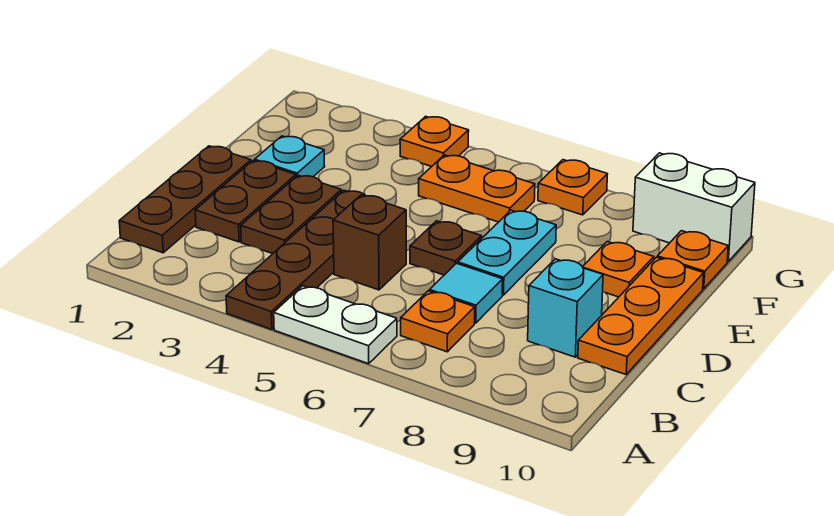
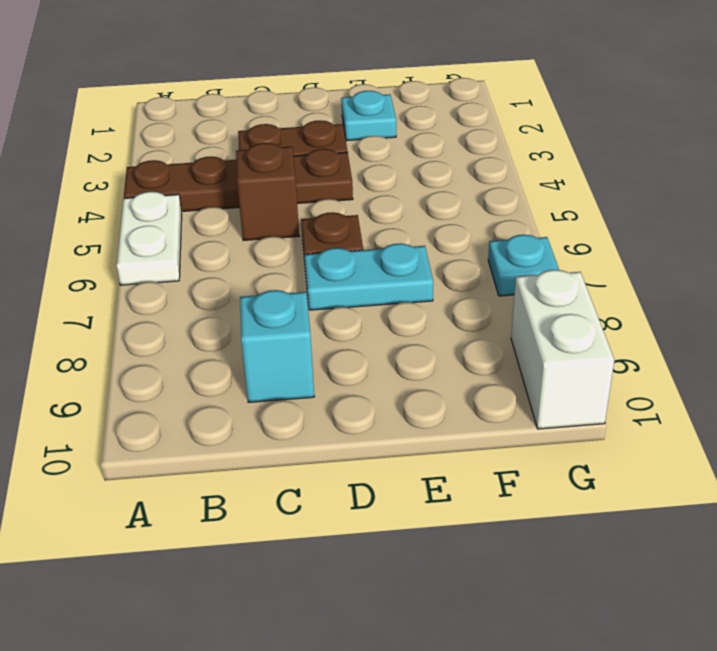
cyan 1x1 plate [488,235,559,296] -> orange 1x1 plate [538,160,607,215]
none -> brown 1x3 plate [119,146,251,253]
none -> orange 1x1 plate [401,291,475,352]
none -> brown 1x2 plate [195,161,296,242]

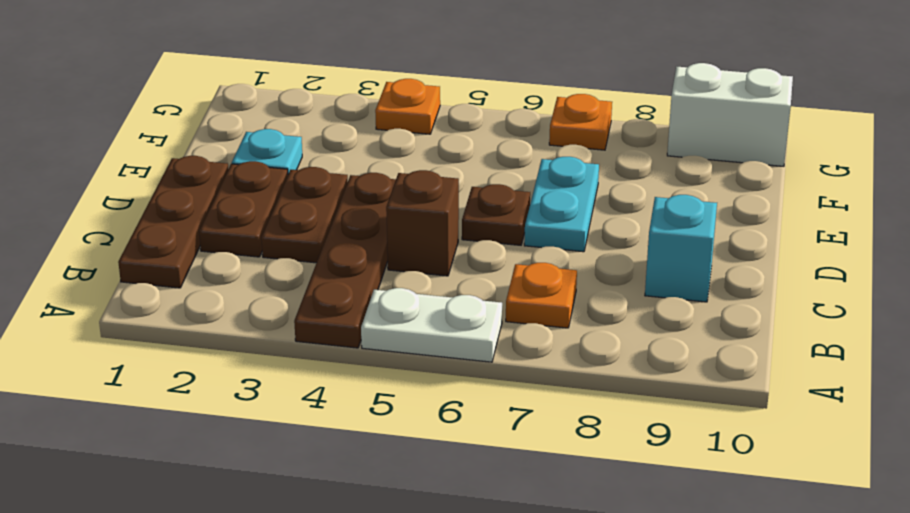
none -> cyan 1x1 tile [429,263,503,323]
none -> orange 1x3 plate [578,257,704,375]
none -> orange 1x1 plate [583,241,654,297]

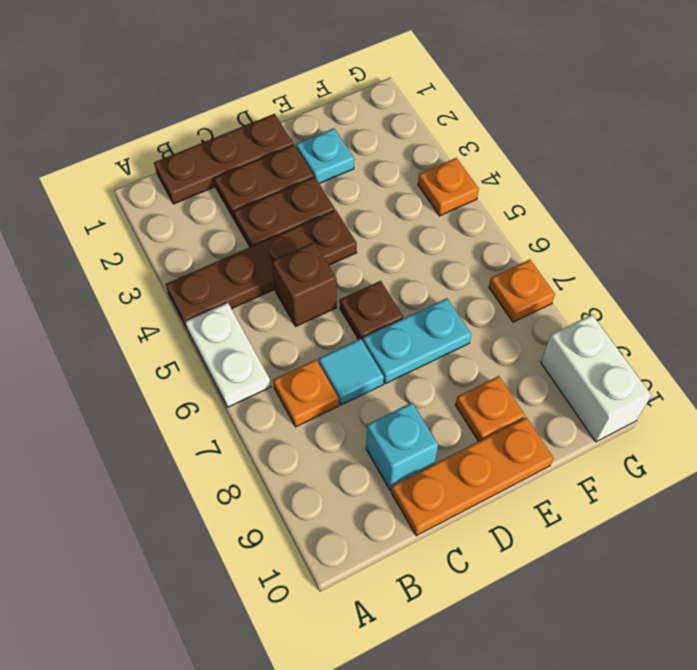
none -> orange 1x2 plate [419,155,535,222]
none -> orange 1x1 plate [657,231,728,289]

